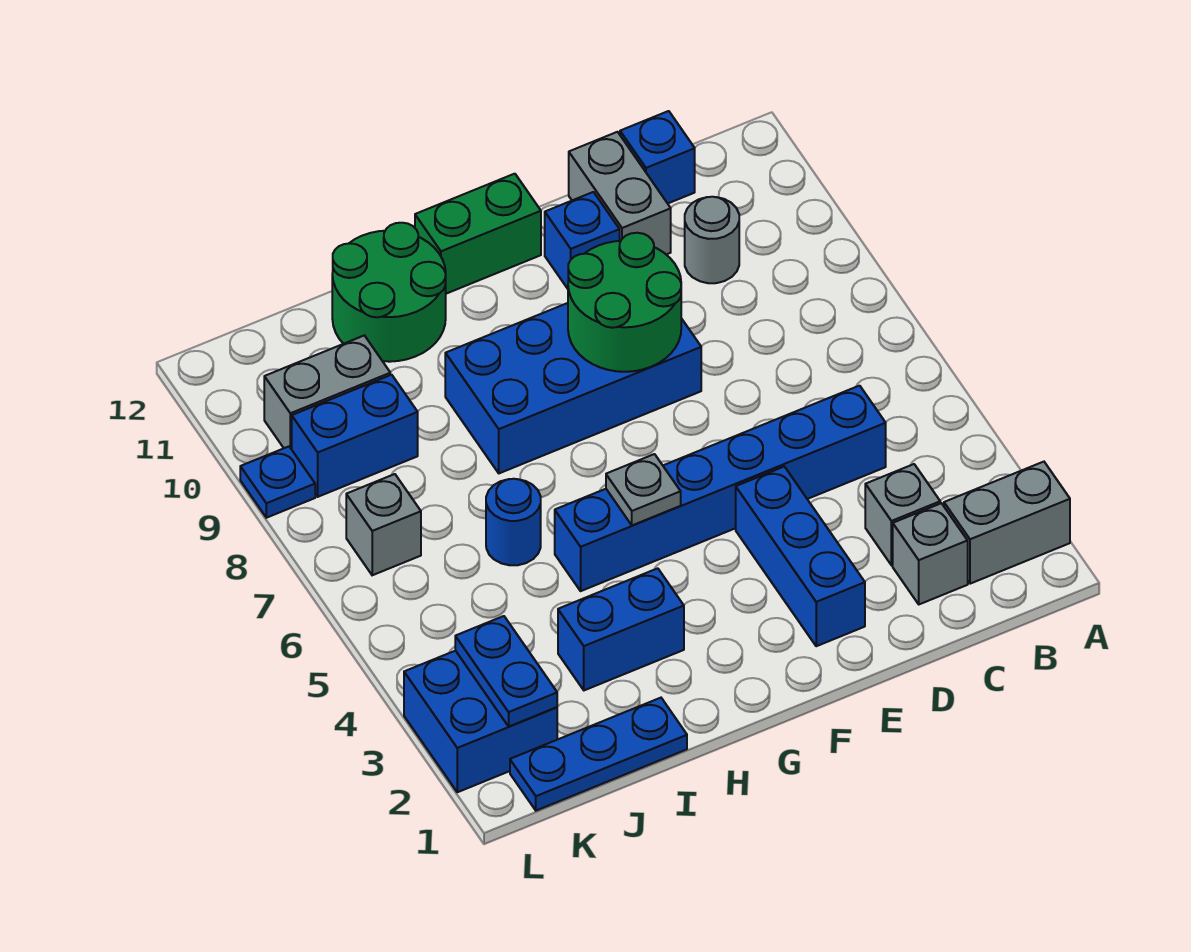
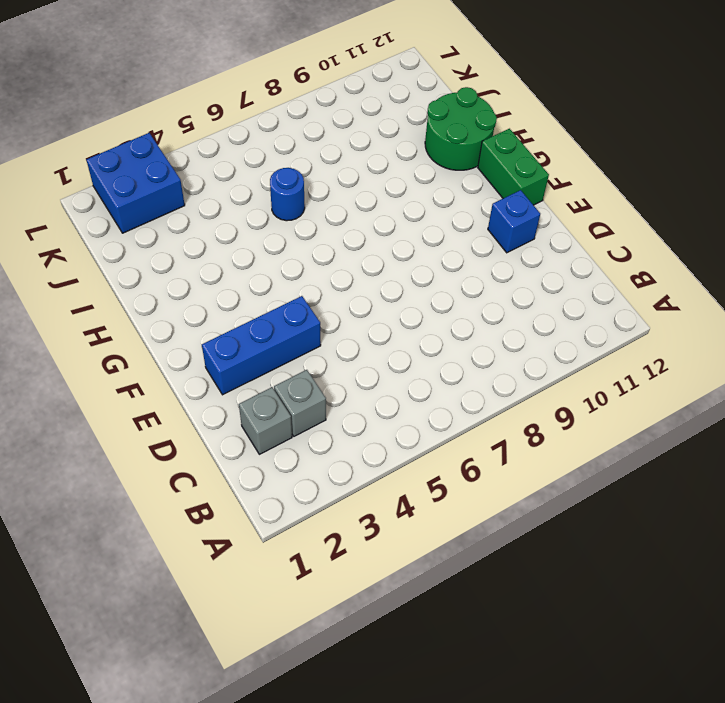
none -> grey 1x2 brick [944,462,1070,584]
none -> blue 1x6 brick [555,386,886,591]
none -> grey 1x1 round brick [685,197,739,283]

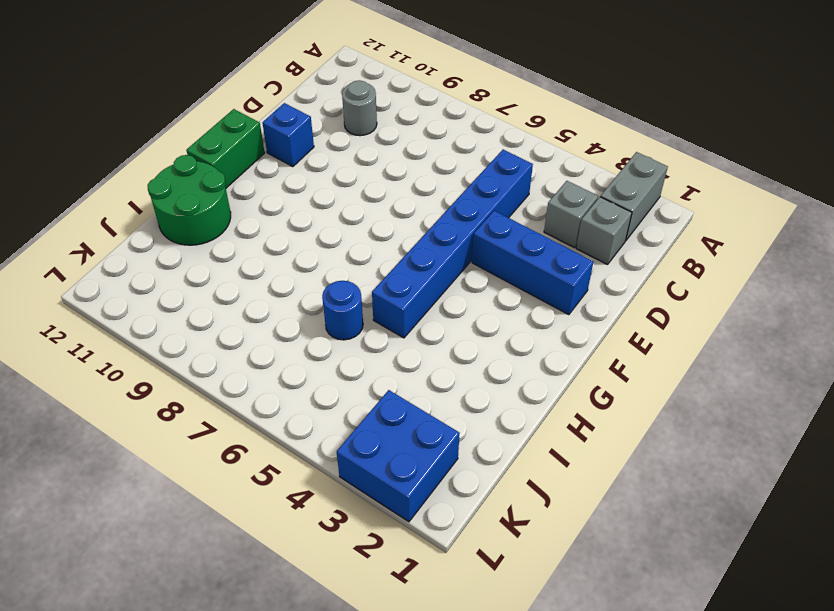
none -> blue 1x1 brick [620,111,695,203]
none -> grey 1x2 brick [569,132,671,254]
none -> blue 2x4 brick [445,303,701,473]

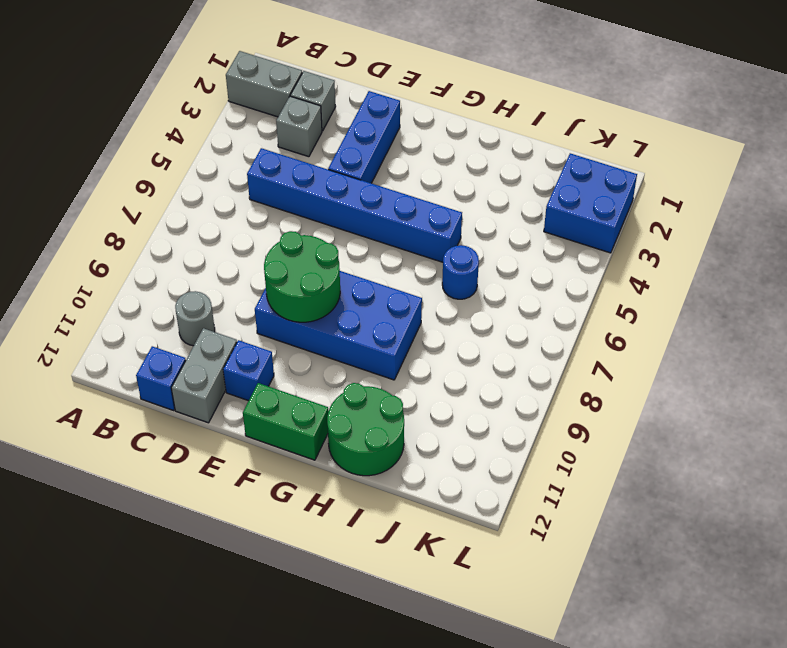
none -> blue 1x2 brick [558,568,684,690]
none -> blue 1x3 plate [510,698,687,811]
none -> blue 1x2 brick [292,375,418,497]

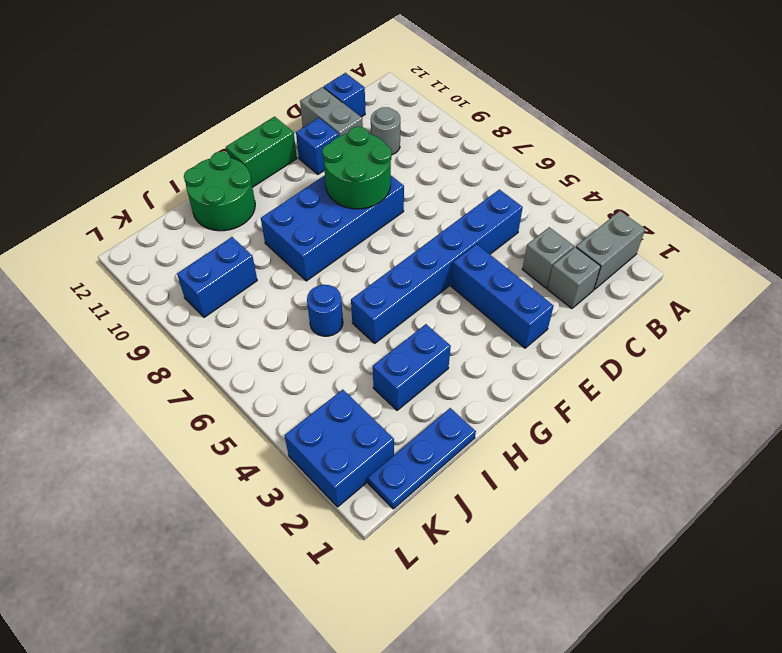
none -> grey 1x2 brick [264,335,390,449]
none -> grey 1x1 brick [346,474,421,575]
none -> blue 1x1 plate [240,447,315,518]

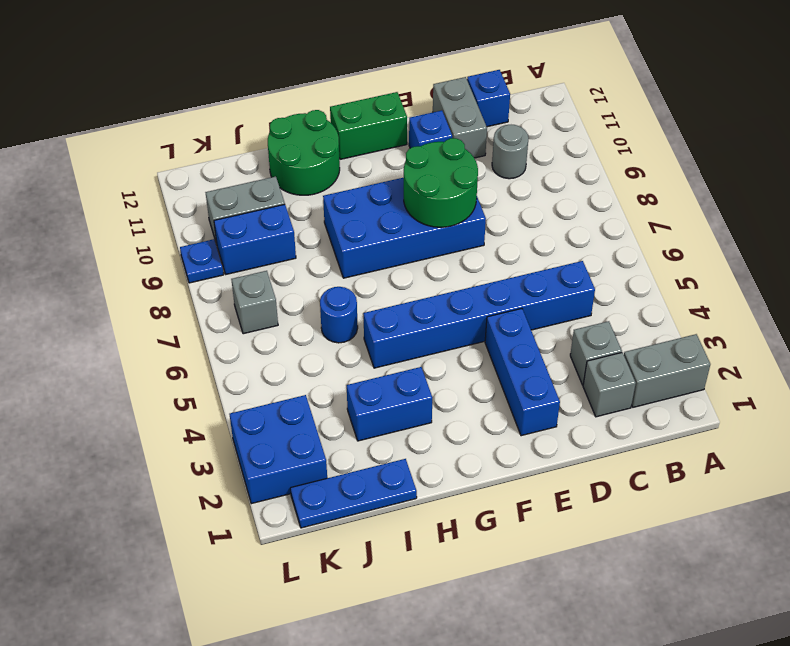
none -> grey 1x1 plate [606,454,681,525]
none -> blue 1x2 plate [455,616,557,727]

